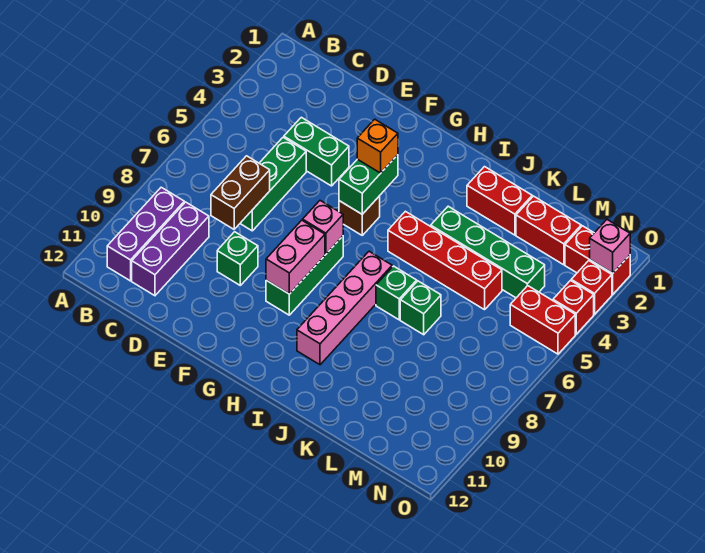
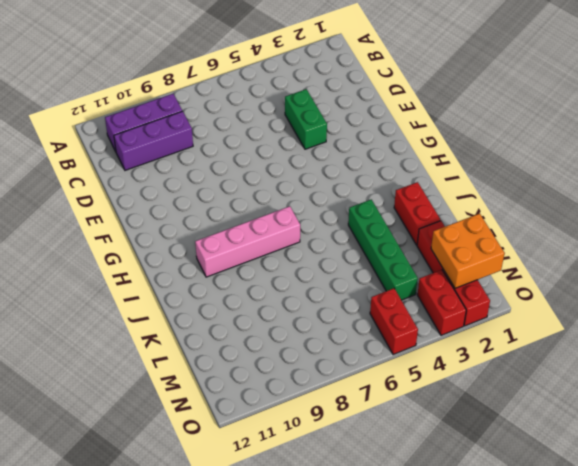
orange 2x2 brick [431,214,505,288] -> none
red 1x2 brick [417,270,466,335] -> red 1x1 brick [571,261,612,314]
none -> green 1x3 brick [240,137,306,231]
none -> green 1x1 brick [217,232,258,285]
none -> brown 1x1 brick [339,196,380,235]

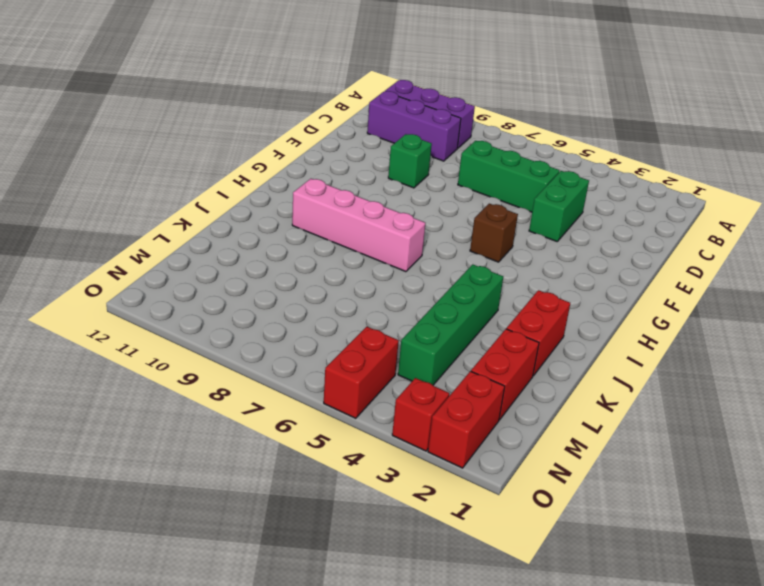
none -> green 1x3 brick [266,236,343,315]
none -> red 1x4 brick [388,211,502,310]
none -> green 1x1 brick [376,266,417,320]

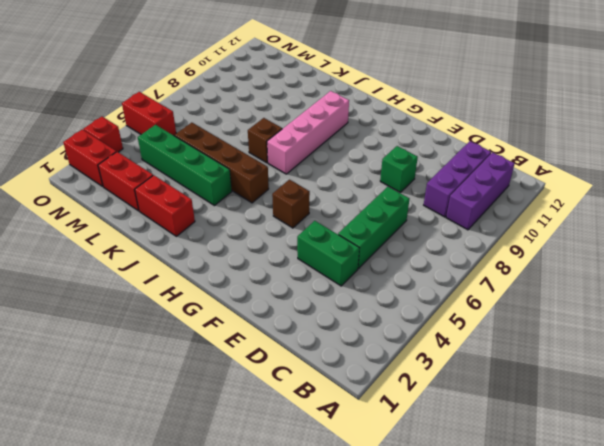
brown 1x4 brick [175,123,269,203] -> red 1x4 brick [388,211,502,310]
brown 1x1 brick [248,118,282,163] -> green 1x1 brick [376,266,417,320]
none -> green 1x3 brick [266,236,343,315]
none -> green 1x1 brick [400,281,441,335]
none -> red 1x1 brick [553,281,594,334]

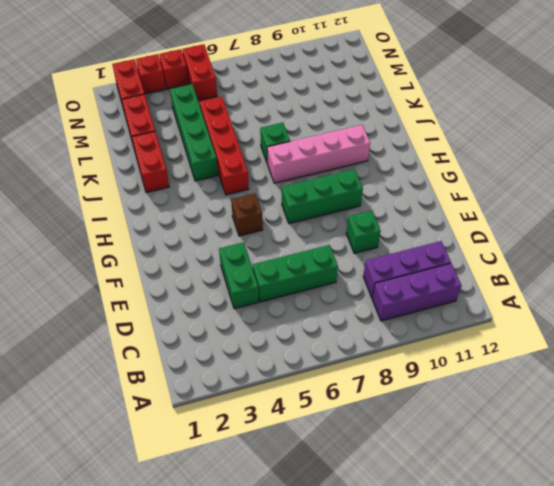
none -> green 1x1 brick [400,281,441,335]
none -> brown 1x2 brick [211,156,270,229]
none -> green 1x2 brick [339,155,398,214]

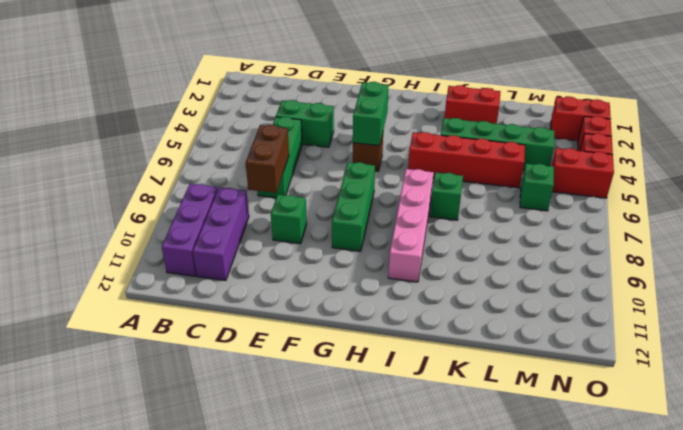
green 1x1 brick [520,164,554,211] -> green 1x1 brick moved to [400,281,441,335]
none -> red 1x2 brick [516,196,581,265]
none -> pink 1x1 brick [303,201,343,254]
none -> pink 1x2 brick [266,220,325,294]

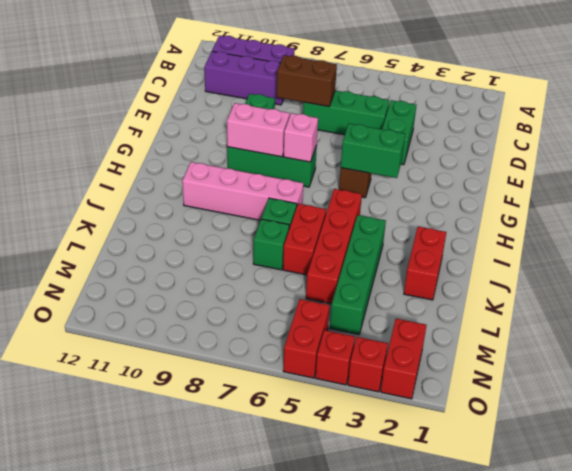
red 1x2 brick [283,204,326,275] -> red 1x2 brick moved to [516,196,581,265]
none -> pink 1x1 brick [590,220,630,273]
none -> orange 1x1 brick [357,119,398,173]

